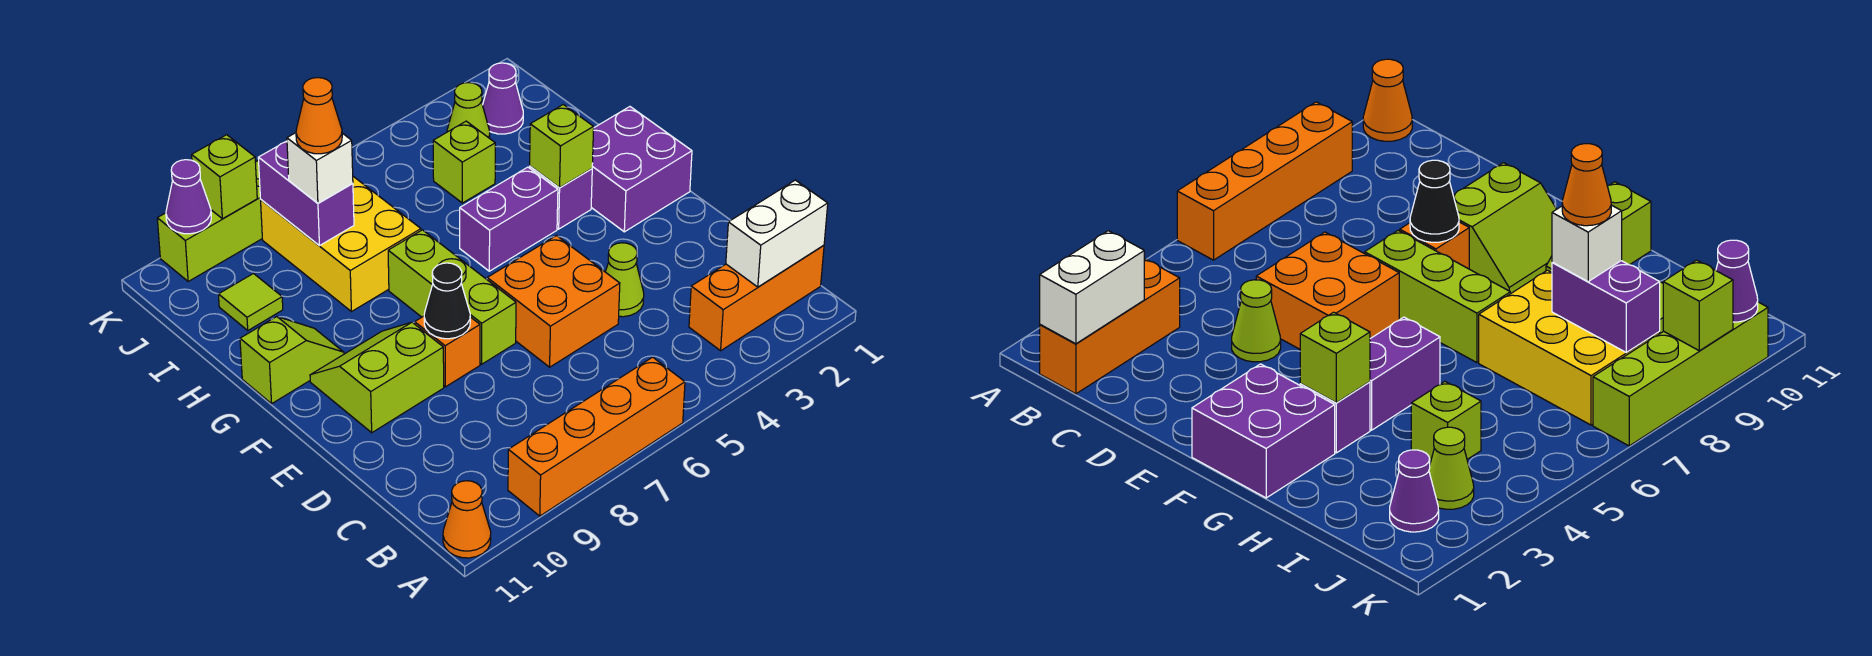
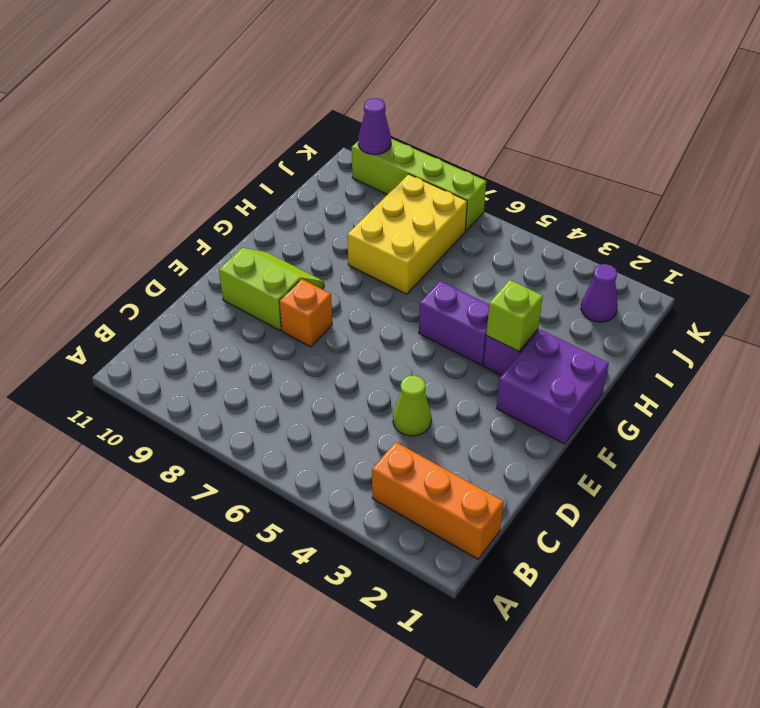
none -> orange 1x4 brick [508,357,685,516]
none -> orange 1x1 cone [443,481,491,558]
none -> orange 2x2 brick [487,236,620,367]

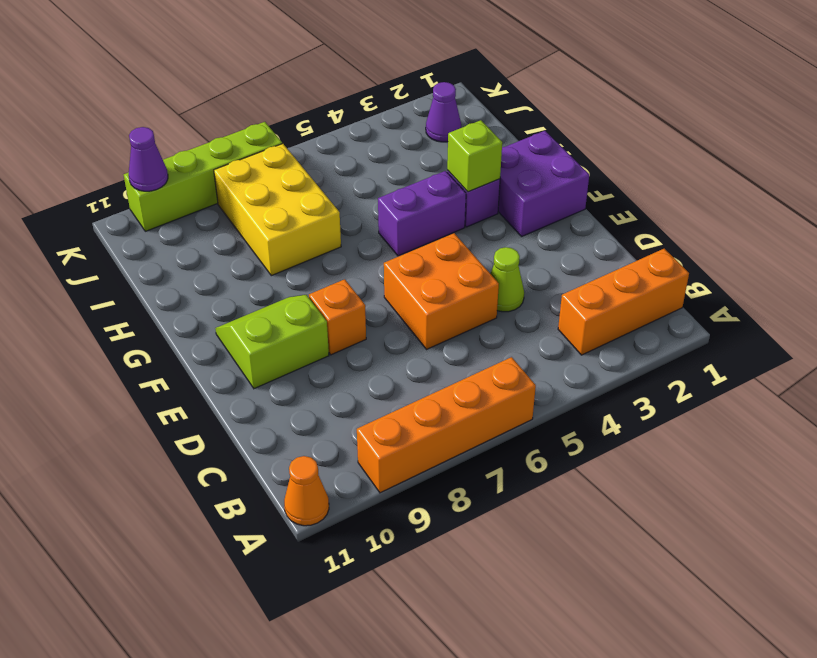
none -> lime 1x3 brick [388,230,516,364]
none -> lime 1x2 slope [240,317,344,404]
none -> lime 1x1 brick [433,121,495,203]

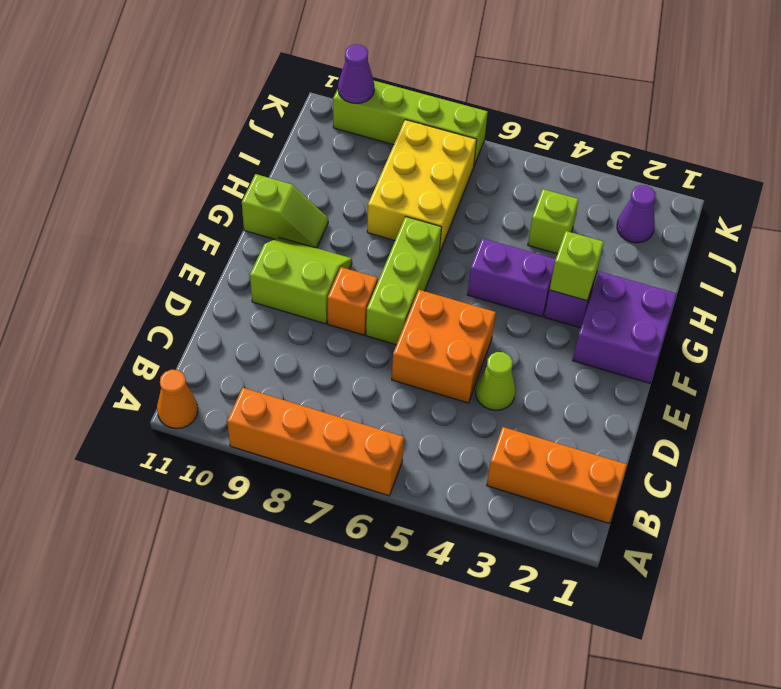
none -> lime 1x1 tile [218,274,283,330]
none -> lime 1x1 cone [447,83,490,138]
none -> white 1x2 brick [726,180,828,287]

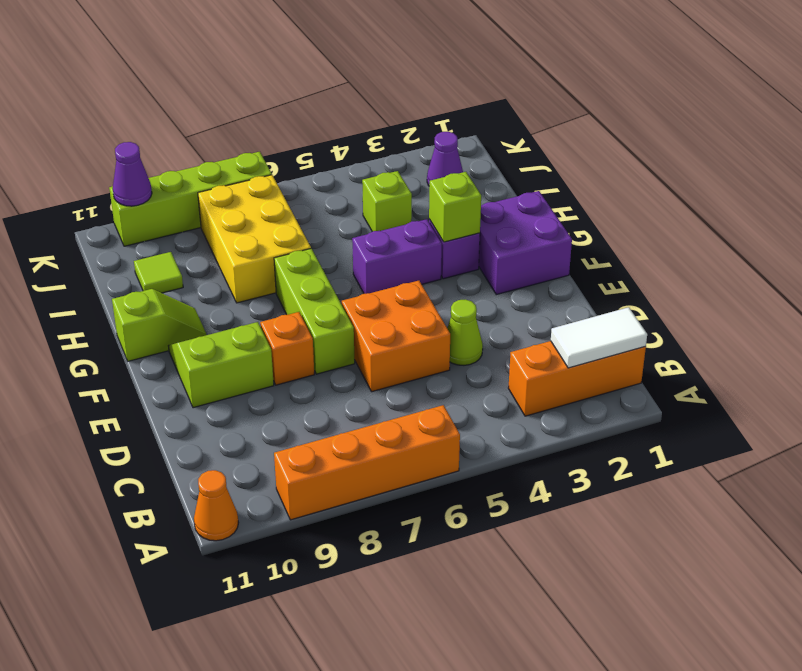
white 1x2 tile [551,307,647,368] -> white 1x2 brick [726,180,828,287]
none -> lime 1x1 cone [447,83,490,138]
none -> black 1x1 cone [424,263,470,339]
none -> purple 1x2 brick [258,141,354,246]

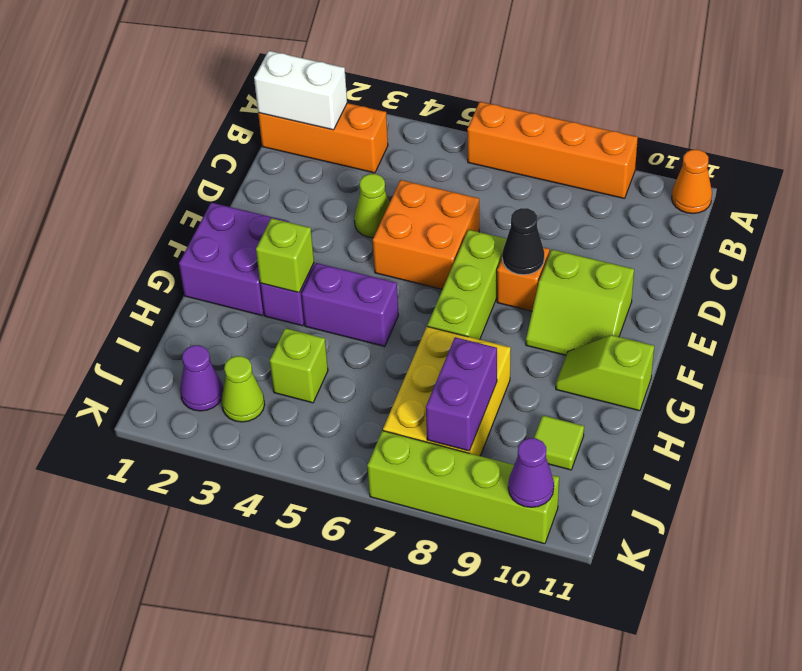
none -> lime 1x1 brick [192,135,257,219]
none -> white 1x1 brick [287,133,353,203]
none -> orange 1x1 cone [296,78,342,154]

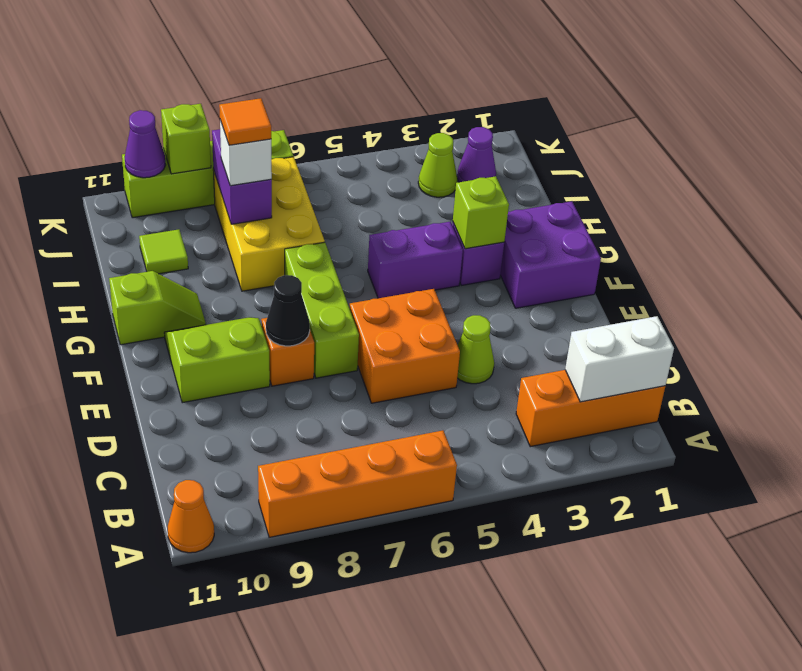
orange 1x1 tile [219,98,271,145] -> orange 1x1 cone [296,78,342,154]
none -> lime 1x1 brick [433,121,495,203]

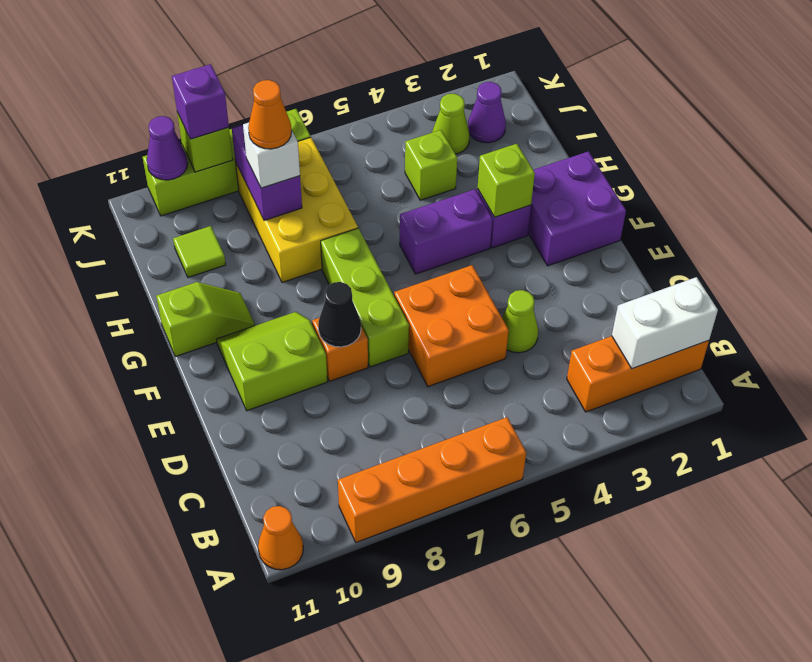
purple 1x1 brick [172,64,229,139] -> none

